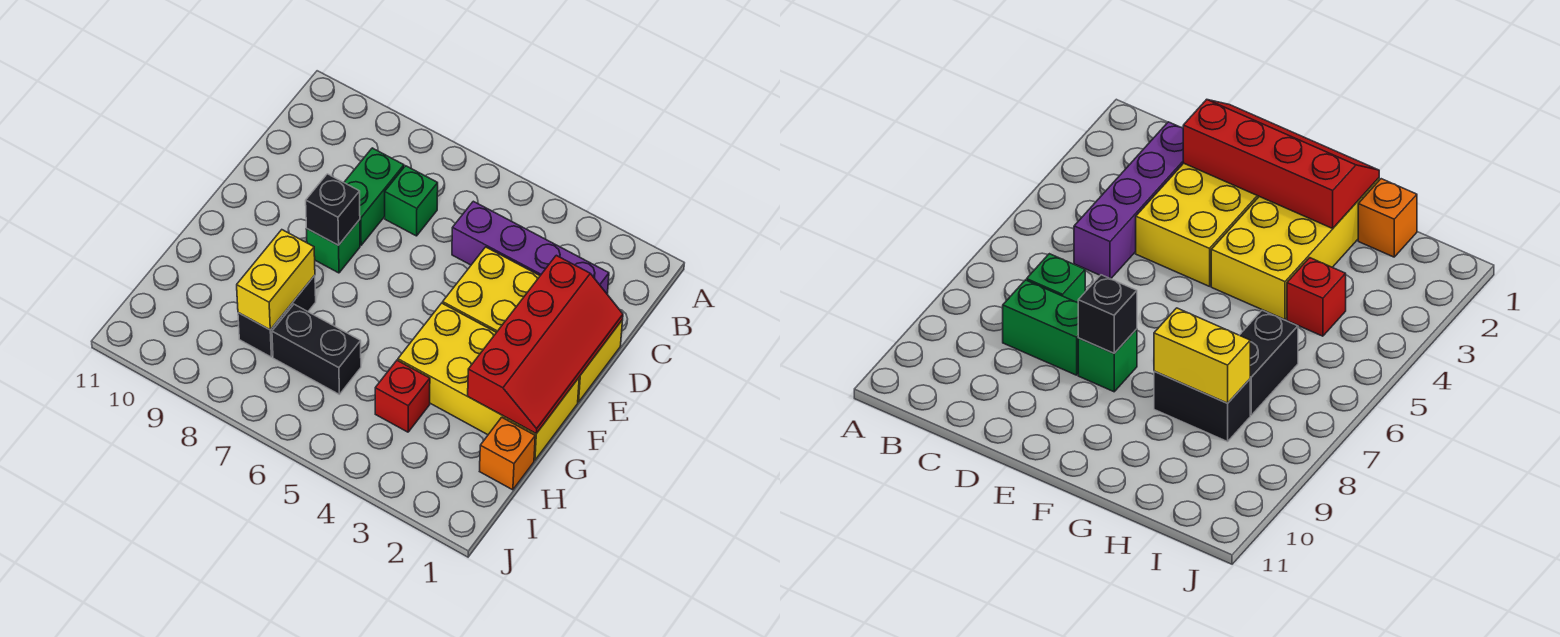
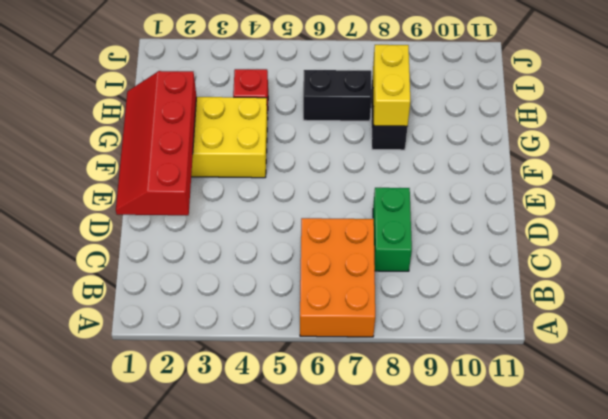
orange 2x3 brick [300,218,375,337] -> green 1x1 brick [385,166,438,236]
none -> purple 1x4 brick [452,201,609,293]
none -> yellow 2x4 brick [443,247,623,402]
none -> green 1x1 brick [306,220,360,273]

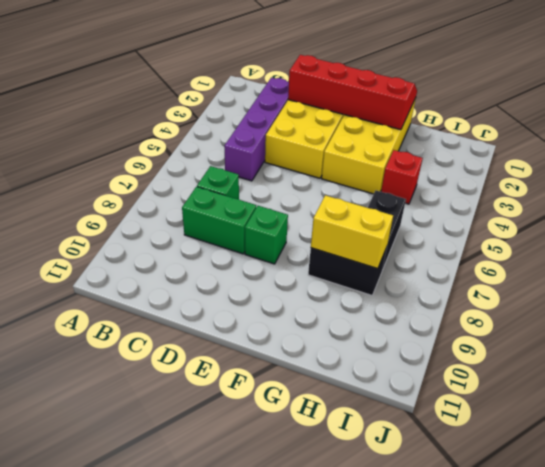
none -> orange 1x1 brick [480,417,535,490]
none -> black 1x1 brick [306,174,360,245]

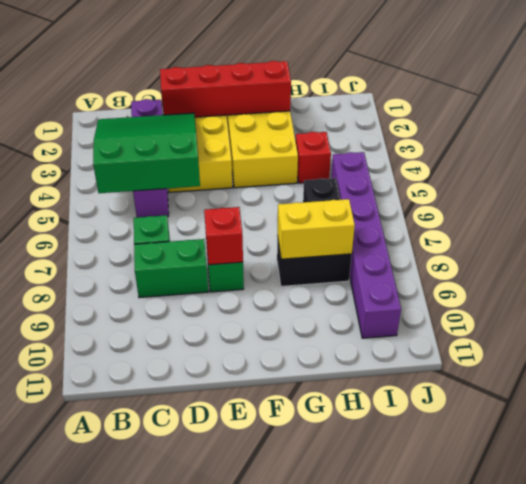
green 3x3 slope [93,113,200,193] -> none
red 1x1 brick [204,207,243,265] -> black 1x1 brick [306,174,360,245]
purple 1x6 brick [331,152,401,338] -> none
none -> orange 1x1 brick [480,417,535,490]

